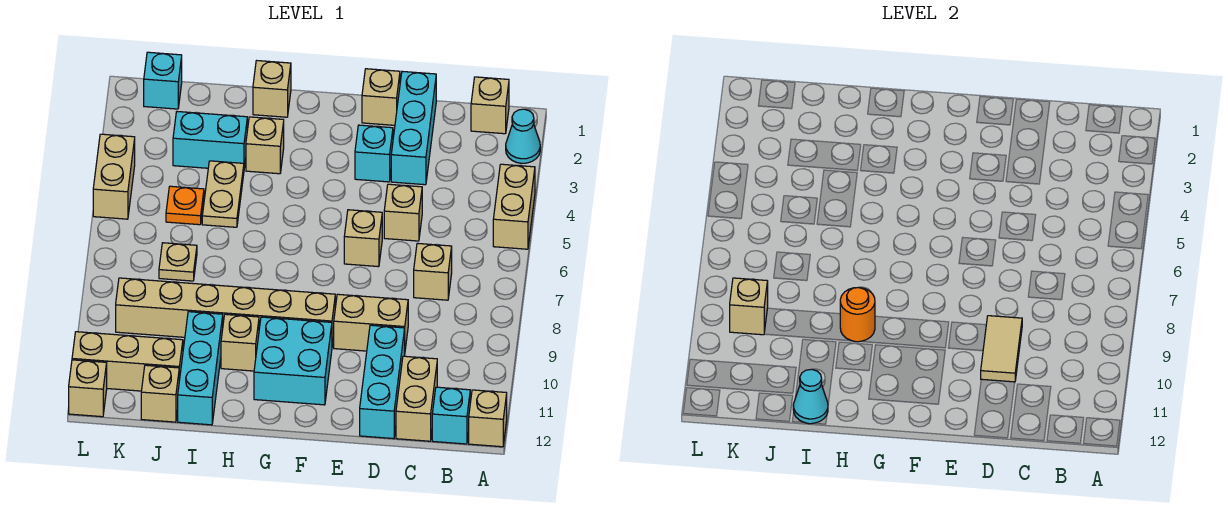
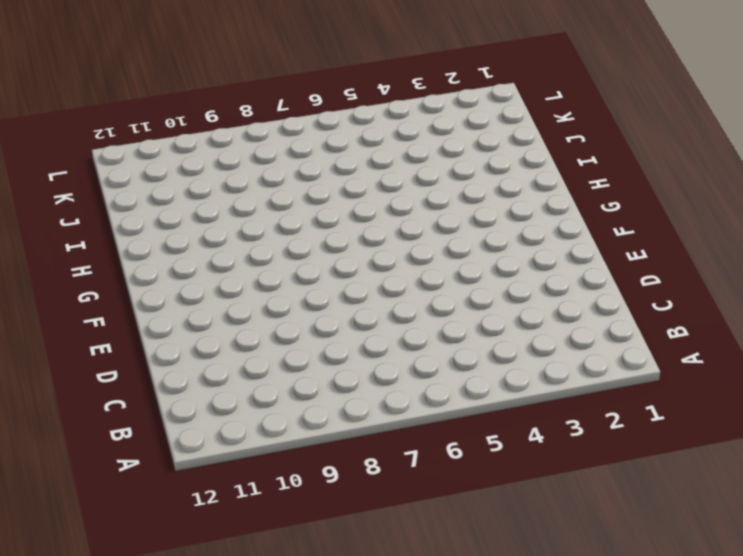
none -> cyan 1x1 cone [506,109,540,163]
none -> tan 1x2 brick [493,164,535,249]
none -> tan 1x1 brick [469,390,507,447]
none -> tan 1x1 brick [471,77,509,134]

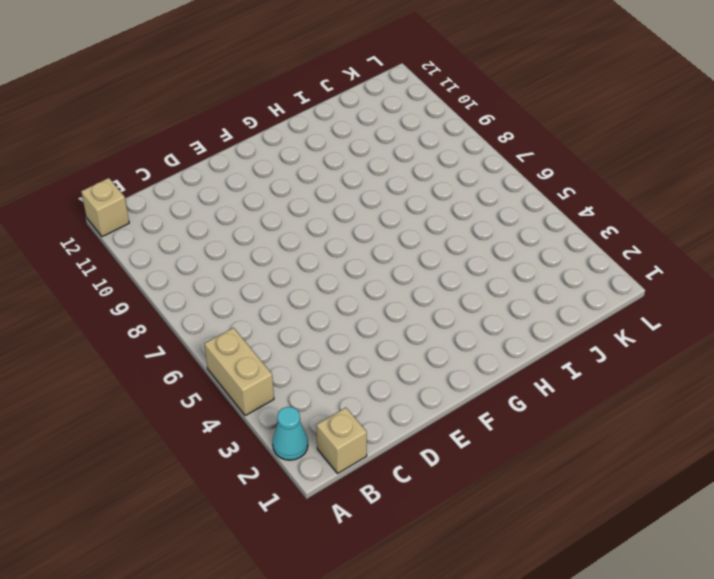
none -> cyan 1x1 brick [432,387,470,444]
none -> tan 1x1 brick [414,243,452,300]
none -> tan 1x2 brick [396,356,437,441]
none -> cyan 1x3 brick [391,71,436,185]

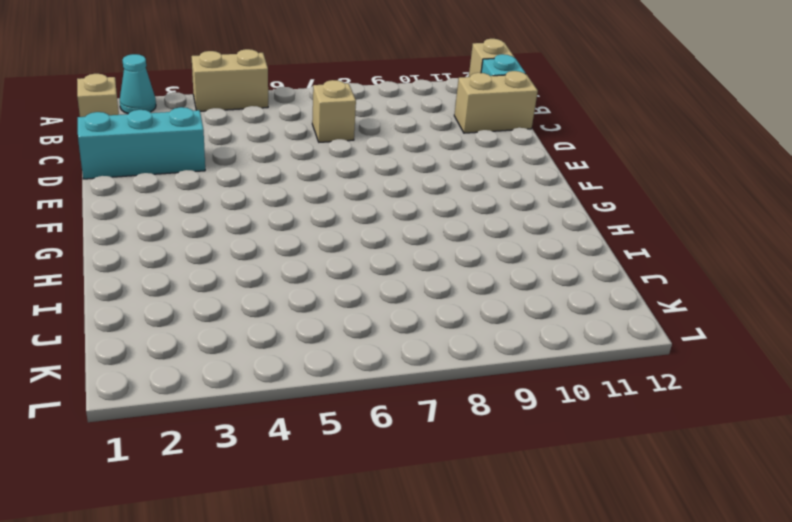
none -> tan 1x1 brick [384,184,422,241]
none -> tan 1x2 brick [334,294,408,351]
none -> cyan 1x3 brick [360,325,405,439]
none -> tan 1x1 brick [362,69,400,125]

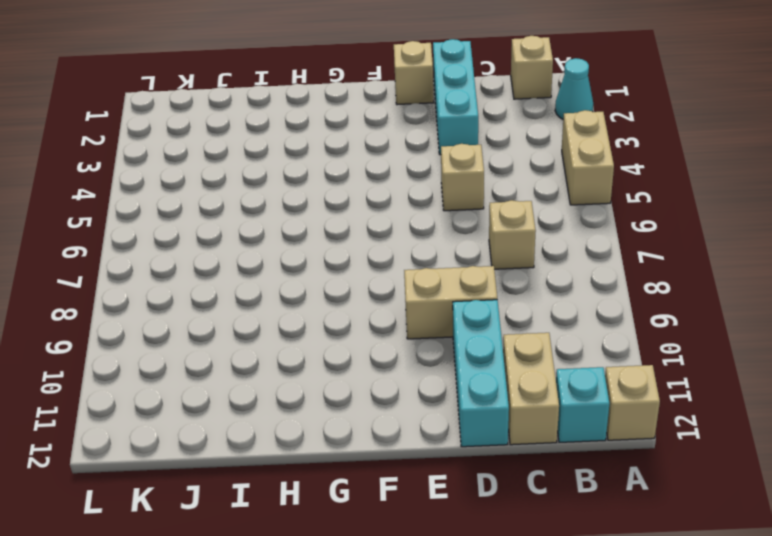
none -> cyan 1x1 brick [355,125,393,182]
none -> tan 1x1 brick [344,210,382,267]
none -> tan 1x6 brick [116,278,335,345]
none -> cyan 2x2 brick [254,317,332,405]

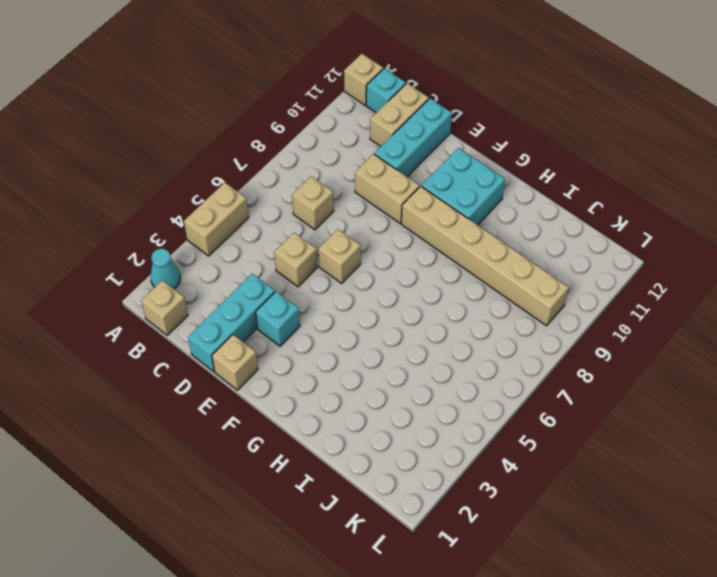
none -> tan 1x1 brick [253,61,291,117]
none -> tan 1x1 brick [246,117,284,174]
none -> tan 1x1 brick [221,314,259,371]
none -> cyan 1x2 brick [173,112,247,168]

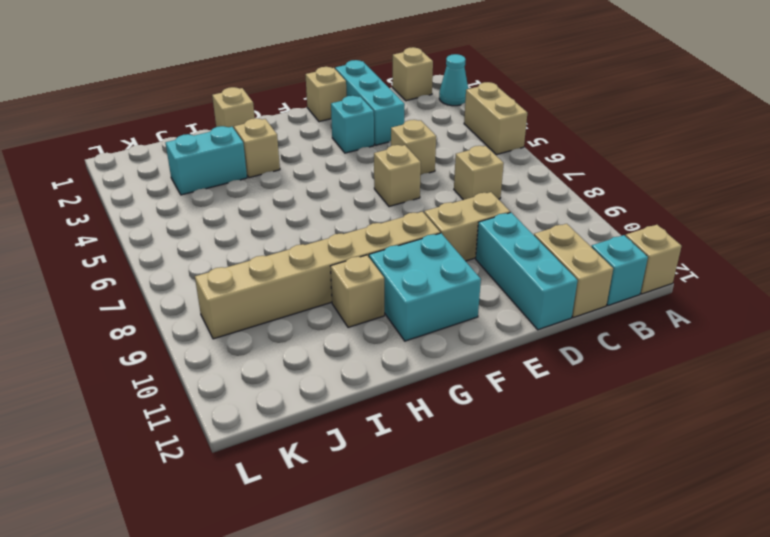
none -> tan 1x2 plate [202,161,244,227]
none -> cyan 1x3 brick [178,312,223,425]
none -> orange 1x1 plate [166,186,204,225]
none -> tan 1x1 plate [159,243,197,281]

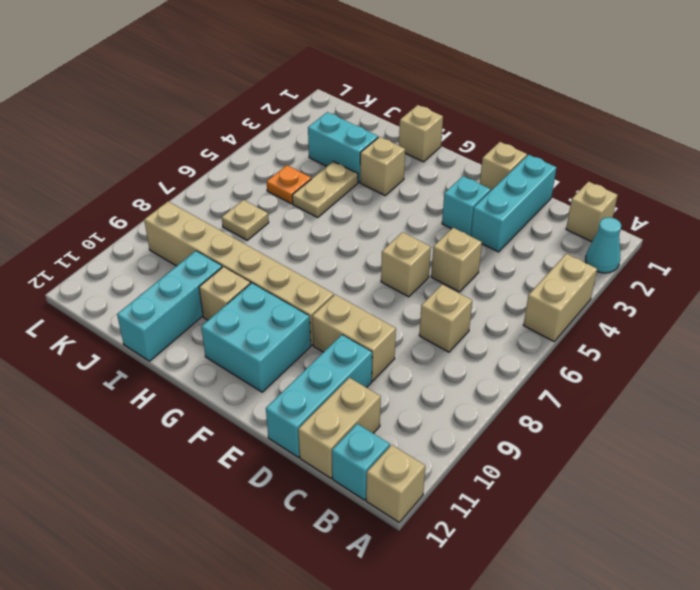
none -> tan 1x3 brick [72,332,183,391]
none -> tan 1x1 brick [141,365,179,422]
none -> cyan 1x1 brick [144,52,182,109]
none -> tan 1x2 brick [93,134,135,219]

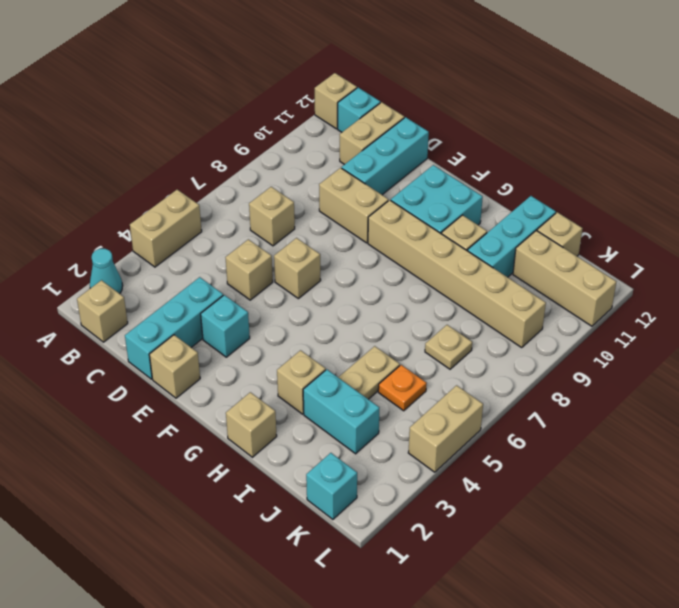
none -> tan 1x1 brick [69,360,107,417]
none -> tan 1x2 tile [981,316,1022,382]
none -> orange 1x1 round brick [840,287,875,342]
none -> cyan 1x1 cone [793,369,828,424]

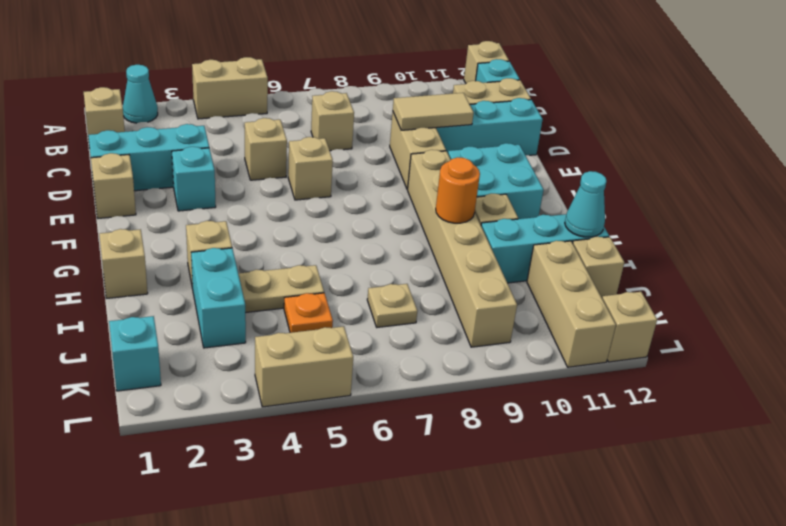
none -> tan 1x1 brick [730,278,768,335]

